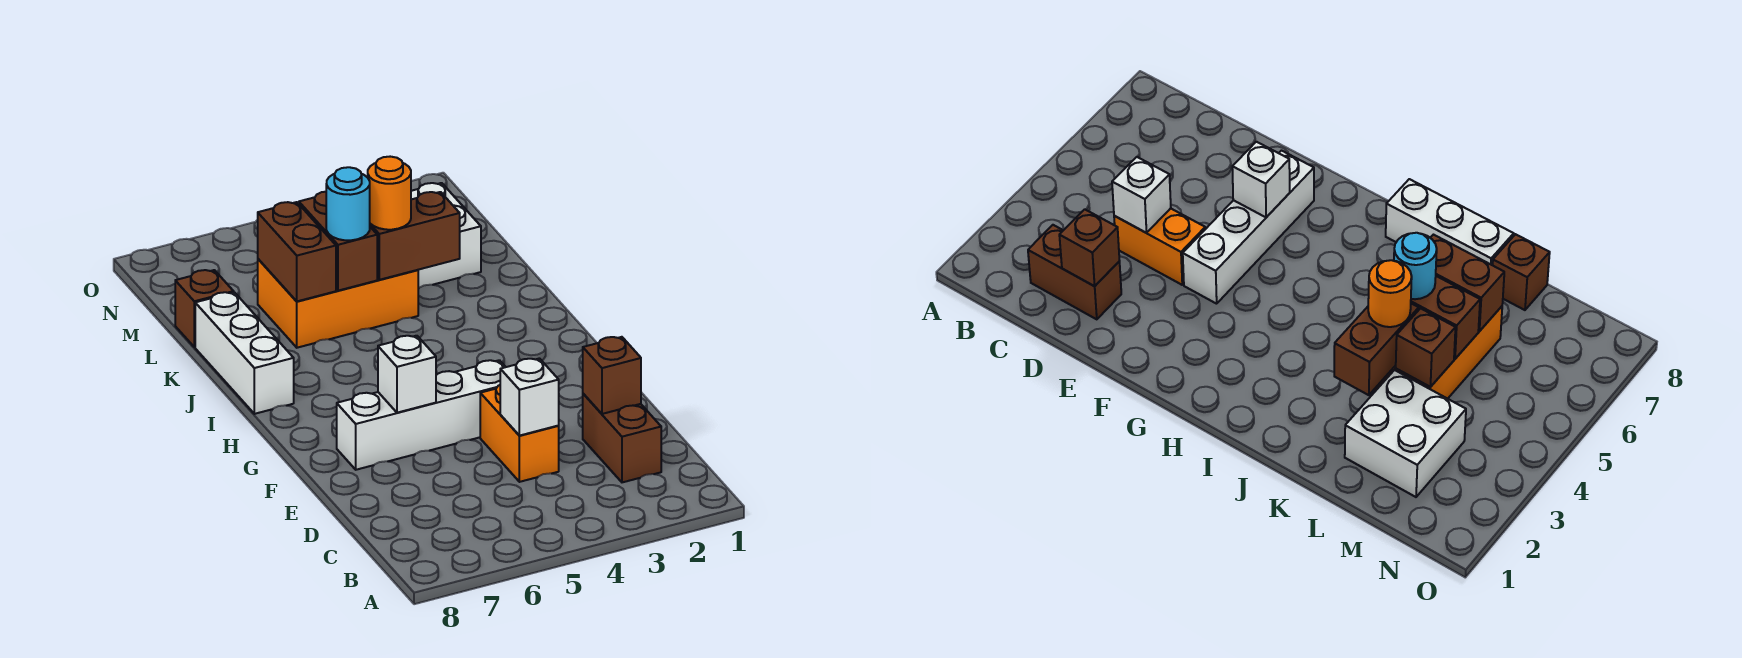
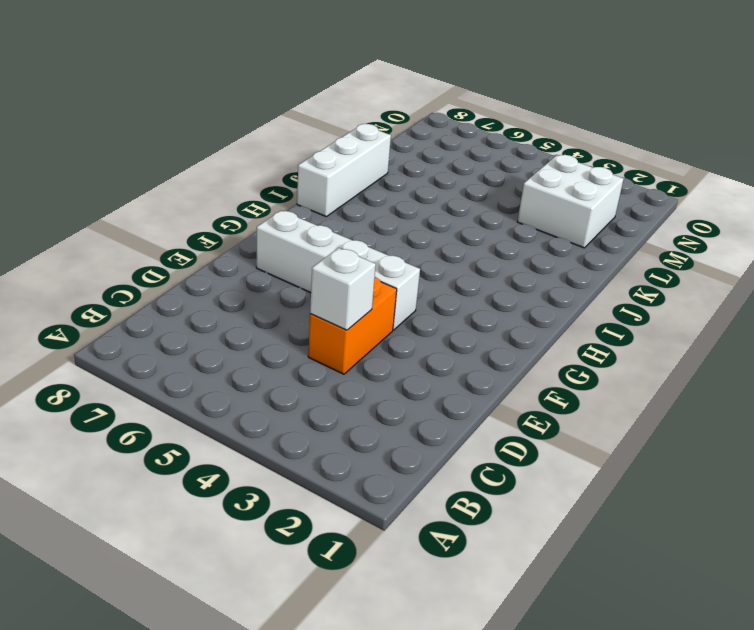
none -> brown 1x2 brick [583,394,661,482]
none -> orange 2x3 brick [258,259,419,348]
none -> brown 1x1 brick [175,270,234,347]

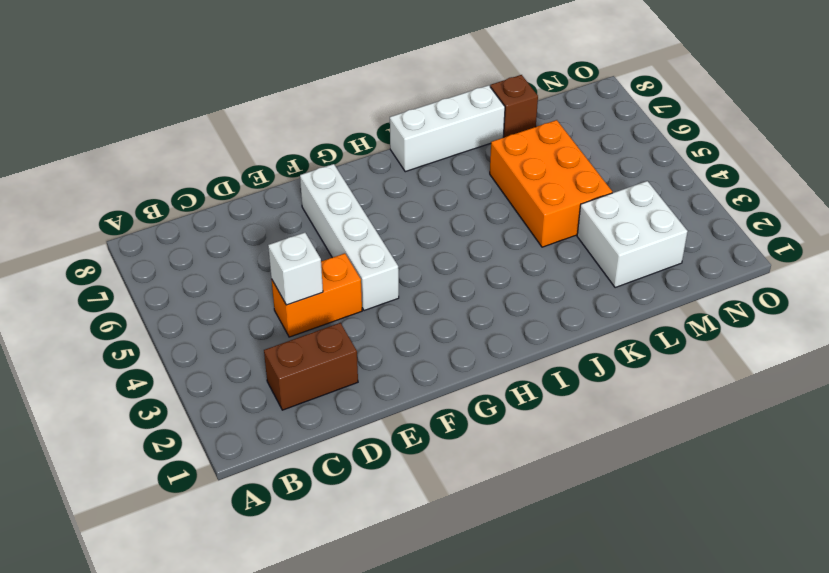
none -> brown 1x1 brick [583,337,641,414]
none -> white 1x1 brick [378,336,436,413]
none -> brown 1x2 brick [370,192,460,280]

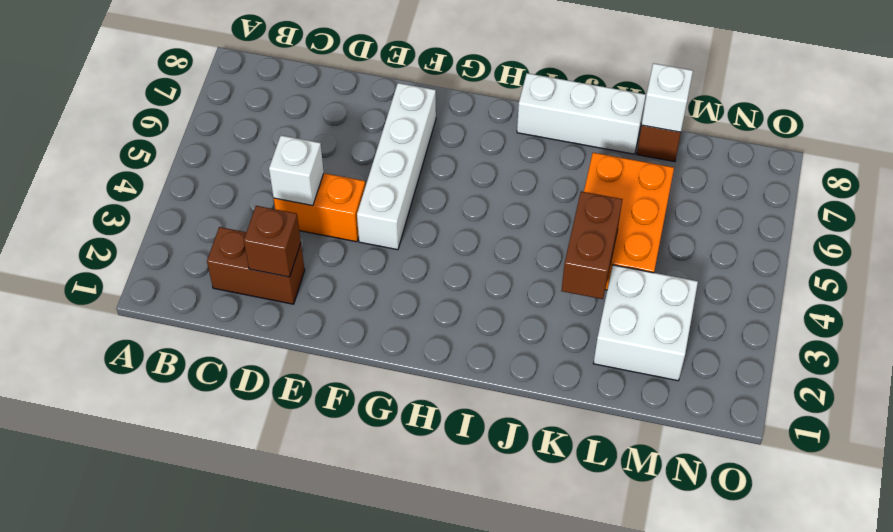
white 1x1 brick [642,63,693,132] -> white 1x1 brick moved to [378,336,436,413]
none -> brown 1x2 brick [299,192,377,291]
none -> brown 1x2 brick [258,202,336,301]
none -> brown 1x1 brick [1396,308,1456,387]

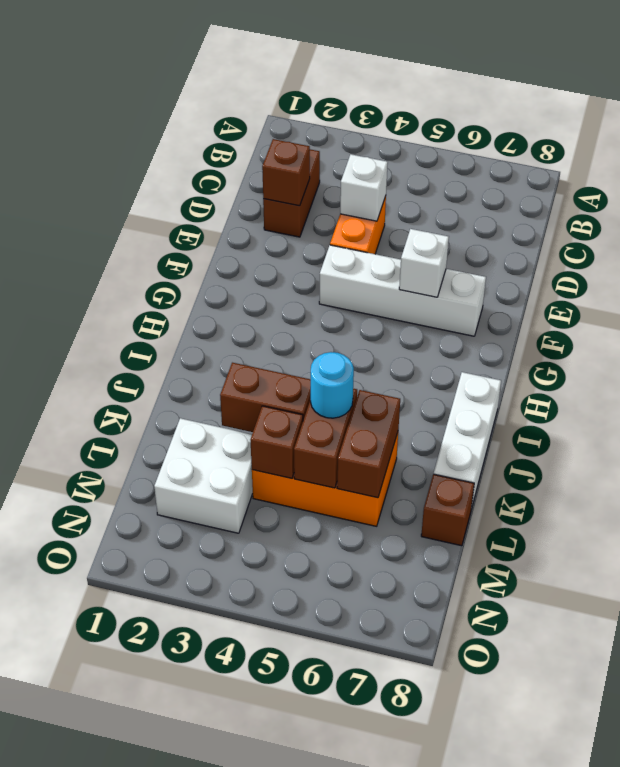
none -> orange 1x1 round brick [368,157,411,230]

